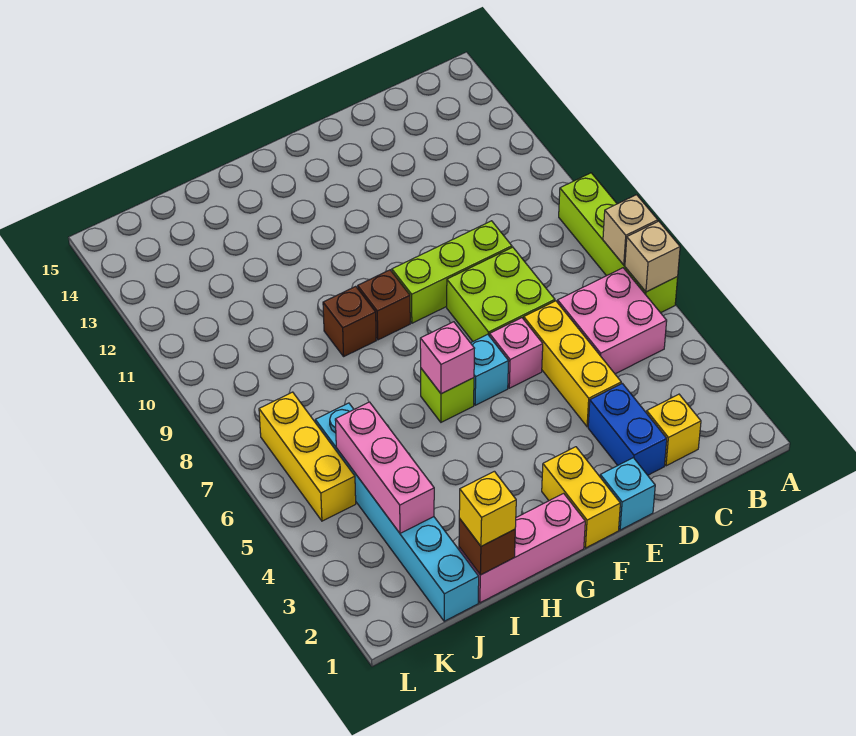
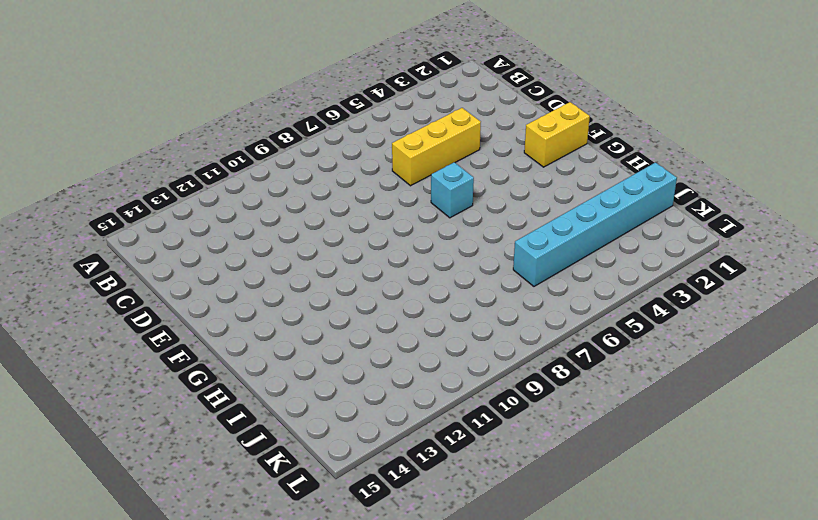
none -> lime 1x4 brick [559,173,678,313]
none -> pink 2x2 brick [558,268,667,374]
none -> yellow 1x1 brick [647,394,701,466]

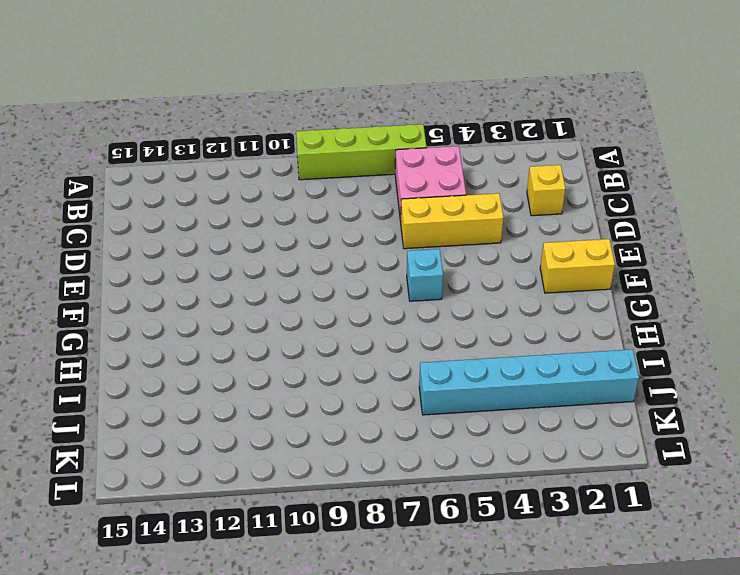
none -> blue 1x2 brick [588,383,667,475]
none -> lime 2x2 brick [447,247,555,341]
none -> lime 1x3 brick [392,221,512,323]

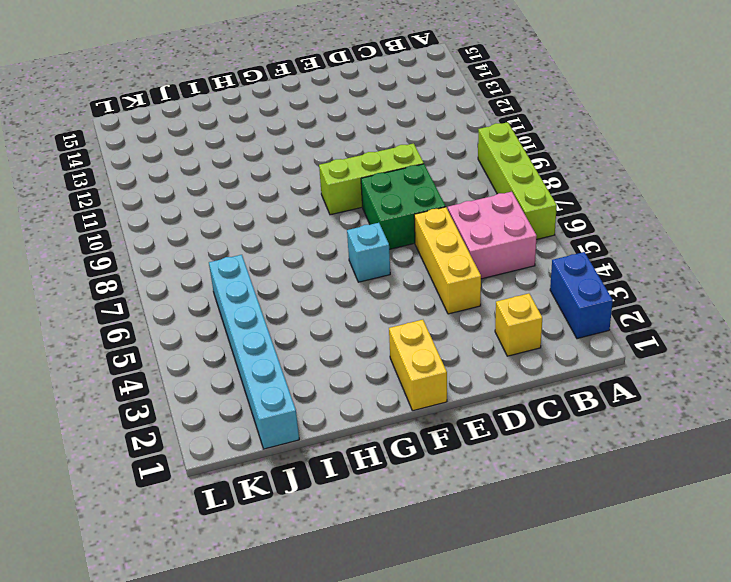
blue 1x2 brick [550,252,613,339] -> blue 1x2 brick moved to [588,383,667,475]
green 2x2 brick [361,164,446,249] -> lime 2x2 brick [447,247,555,341]
none -> cyan 1x1 brick [600,458,655,530]
none -> pink 1x1 brick [490,318,543,388]
none -> pink 1x3 brick [459,493,585,603]

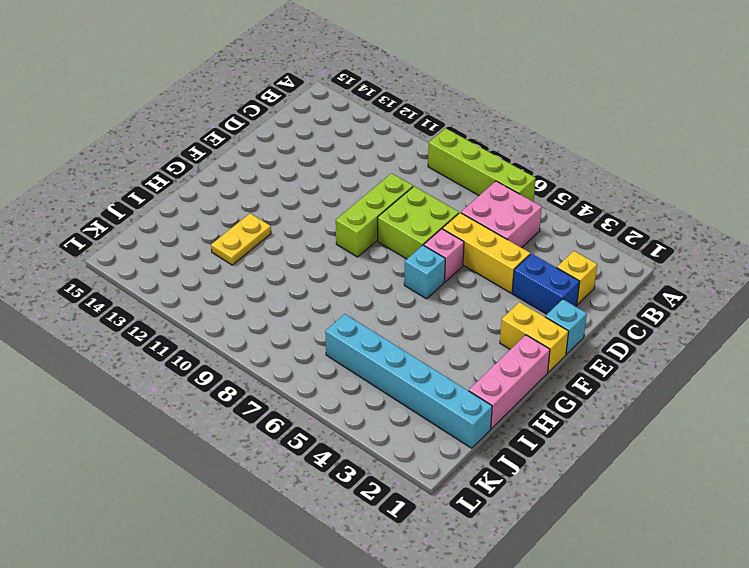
yellow 1x2 plate [211,213,271,265] -> none
none -> lime 1x1 brick [421,369,474,422]
none -> brown 1x1 brick [358,270,410,340]
none -> brown 1x1 brick [323,286,376,356]

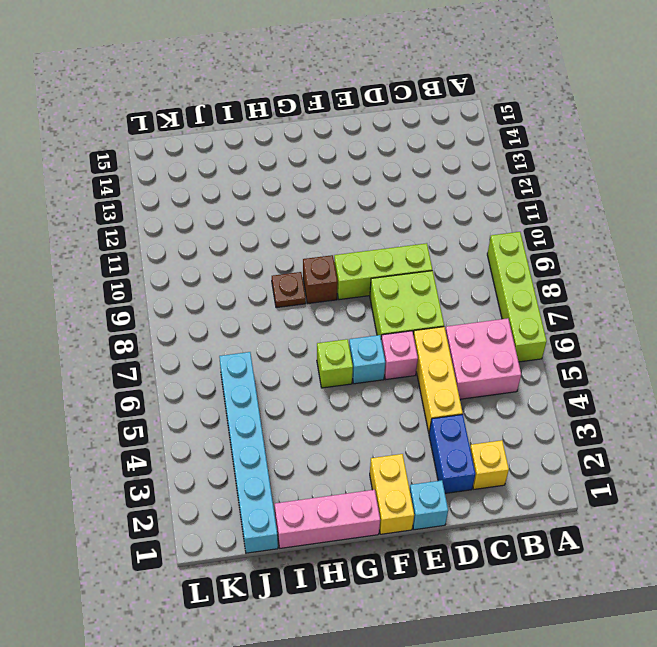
brown 1x1 plate [272,272,306,308] -> brown 1x1 brick [323,286,376,356]
none -> yellow 1x3 brick [259,392,356,521]
none -> tan 1x1 brick [625,221,680,292]
none -> tan 1x1 brick [603,195,658,265]

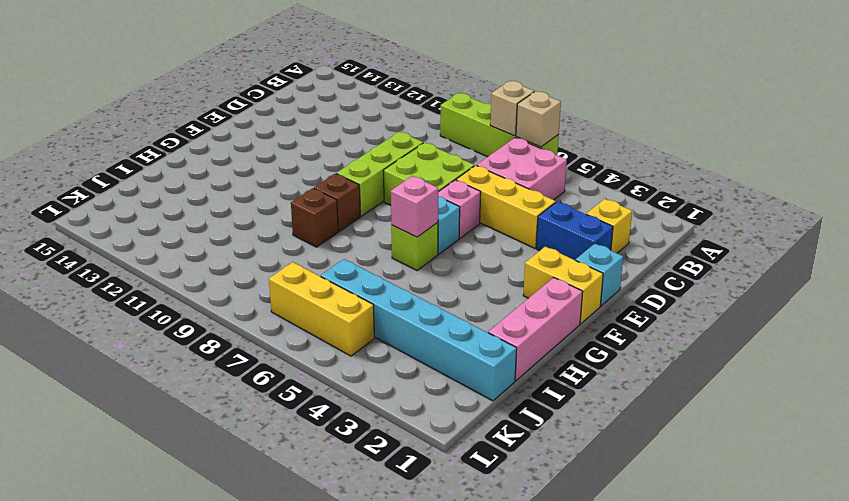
none -> brown 1x1 brick [459,518,515,575]
none -> pink 1x3 brick [335,402,434,533]
none -> yellow 1x1 brick [459,471,516,546]

